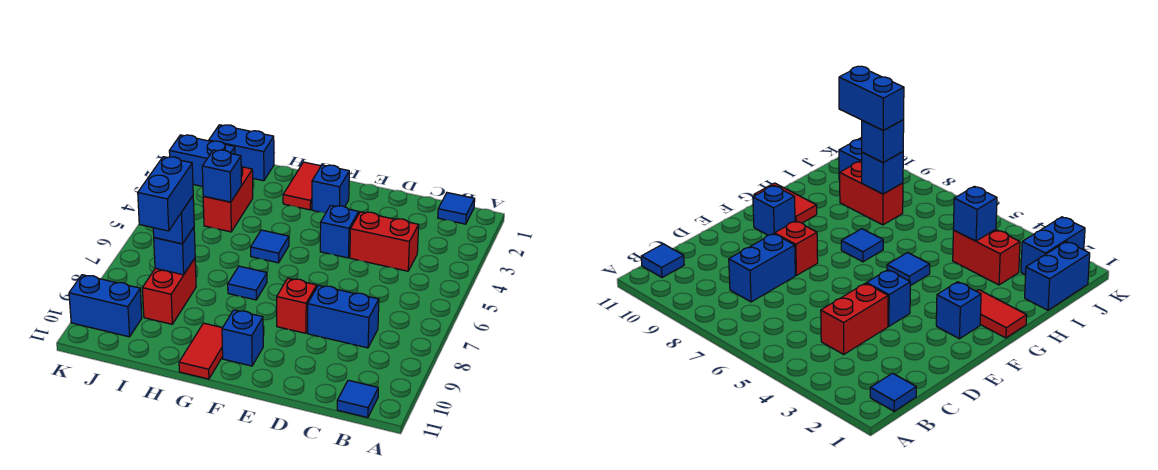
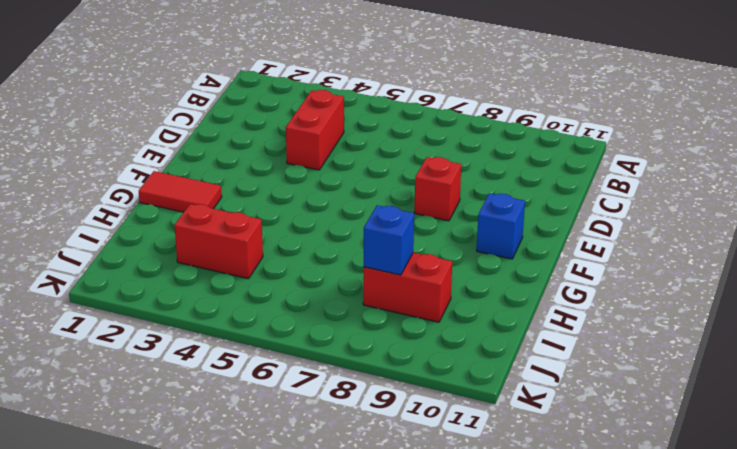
none -> blue 1x1 tile [438,193,475,224]
none -> blue 1x1 tile [337,380,378,418]
none -> blue 1x2 brick [308,285,379,348]

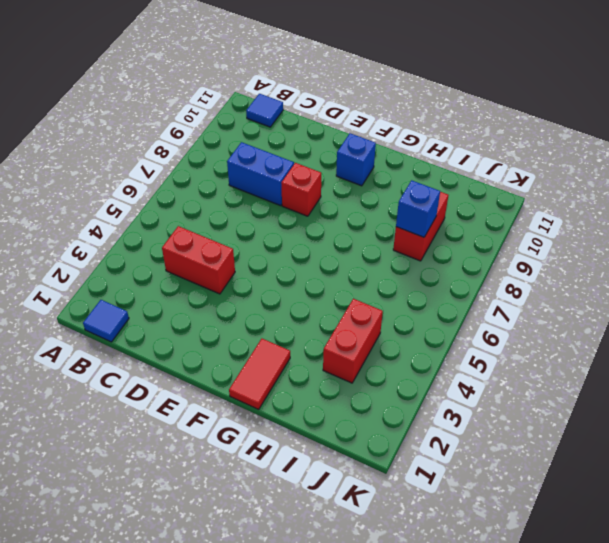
none -> blue 1x1 brick [320,206,359,258]
none -> blue 1x1 brick [312,165,349,213]
none -> blue 1x1 tile [251,230,289,263]

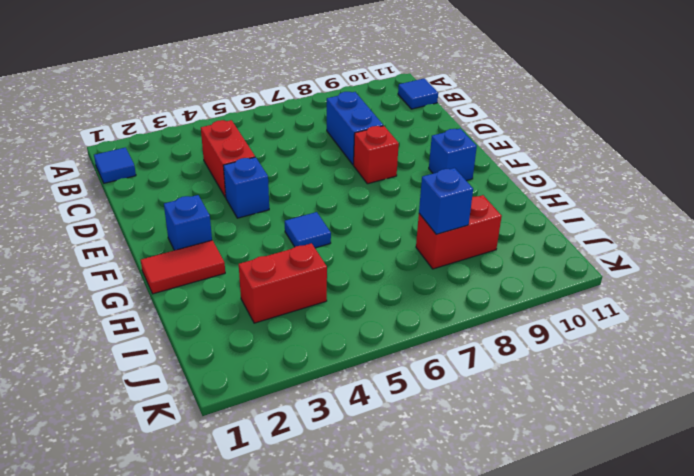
none -> blue 1x1 tile [228,266,267,300]
none -> red 1x2 tile [179,323,223,379]
none -> blue 1x2 brick [209,125,274,181]

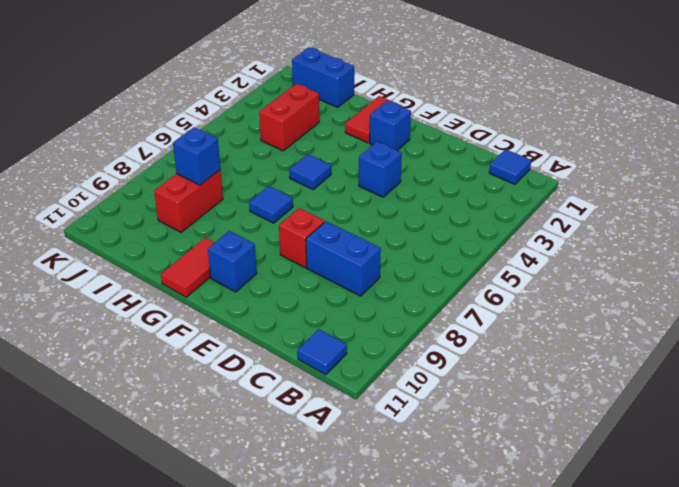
none -> red 1x2 brick [350,212,419,271]
none -> blue 1x2 brick [169,135,235,186]
none -> blue 1x2 brick [69,275,142,337]

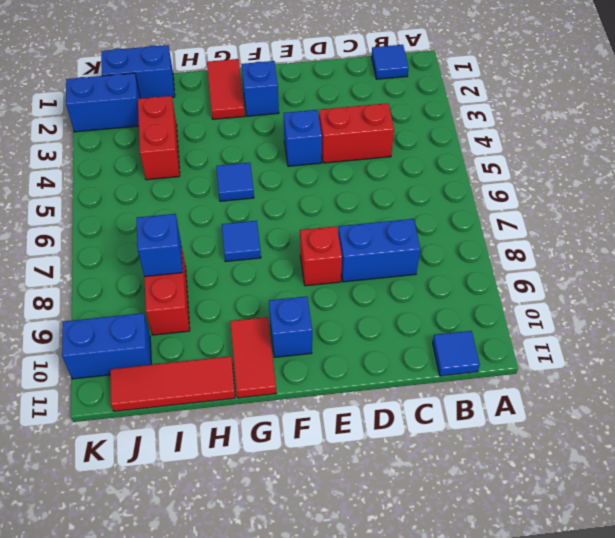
red 1x3 tile [110,356,235,411] -> none
none -> blue 1x1 brick [202,150,241,202]
none -> blue 1x1 brick [153,196,194,244]
none -> blue 1x2 brick [138,157,193,231]

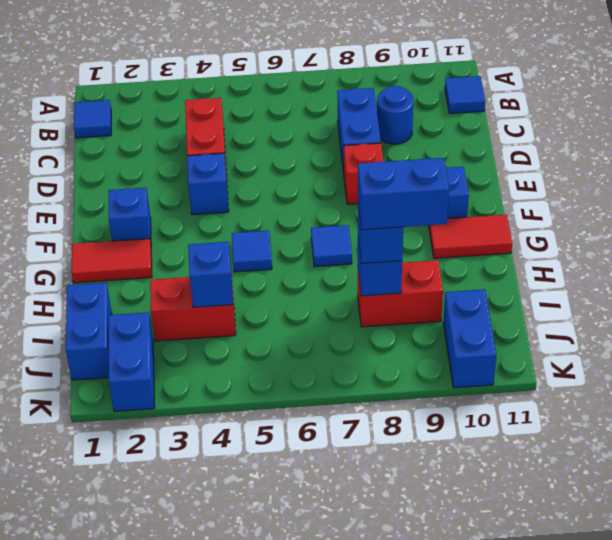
blue 1x1 round brick [377,86,414,144] -> none

